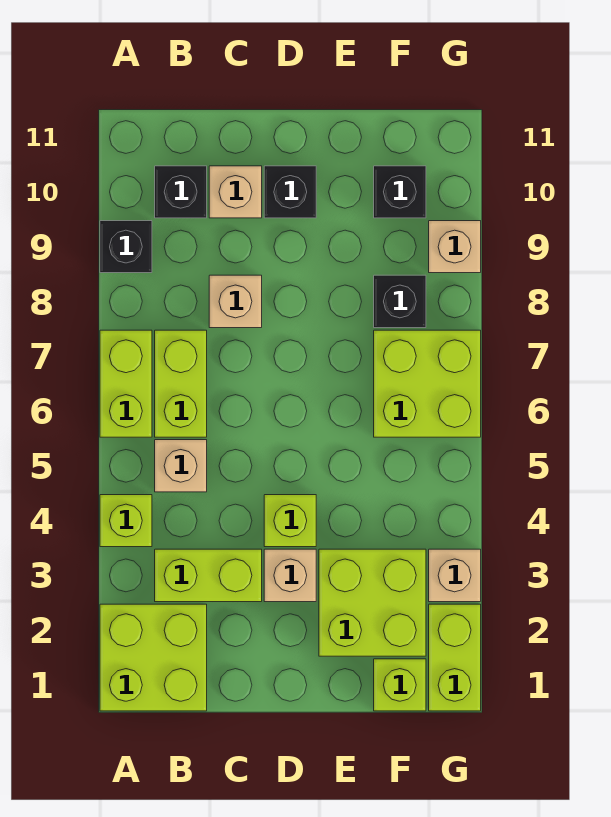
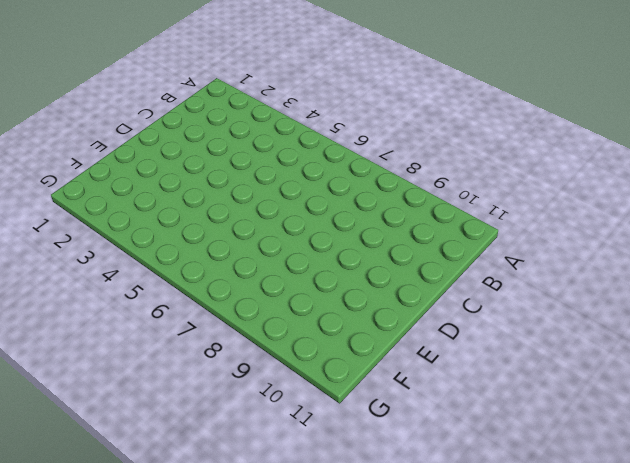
none -> lime 2x2 brick [100,604,207,711]
none -> lime 1x1 brick [100,495,152,547]
none -> lime 1x2 brick [100,330,152,437]

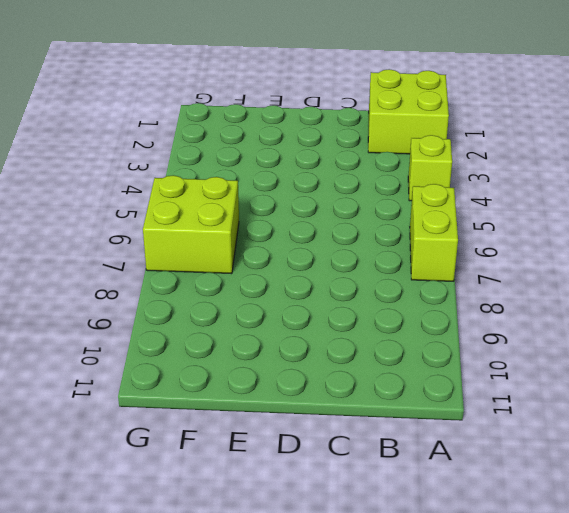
none -> black 1x1 brick [100,221,152,273]
none -> lime 1x2 brick [155,549,262,602]
none -> tan 1x1 brick [155,440,207,492]

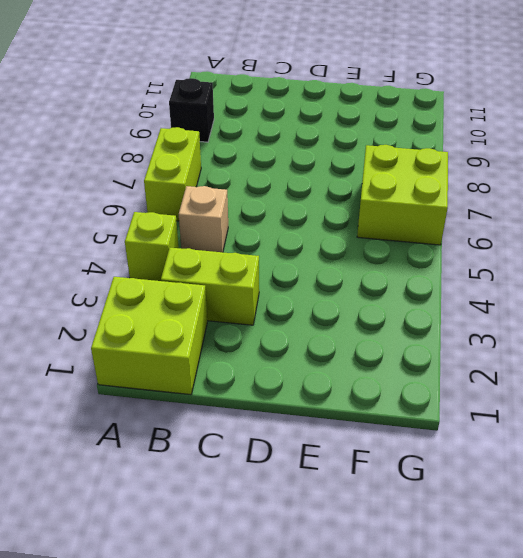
none -> lime 1x2 brick [155,330,207,437]
none -> black 1x1 brick [155,166,207,218]
none -> tan 1x1 brick [209,275,262,328]

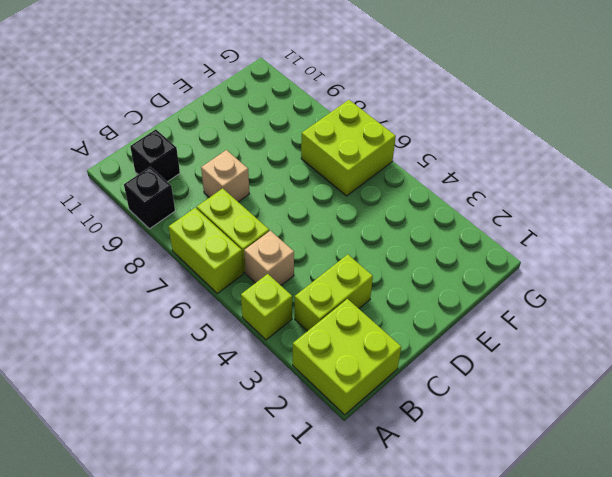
none -> tan 1x1 brick [209,166,262,218]
none -> tan 1x1 brick [264,549,316,602]
none -> lime 1x1 brick [264,495,316,547]

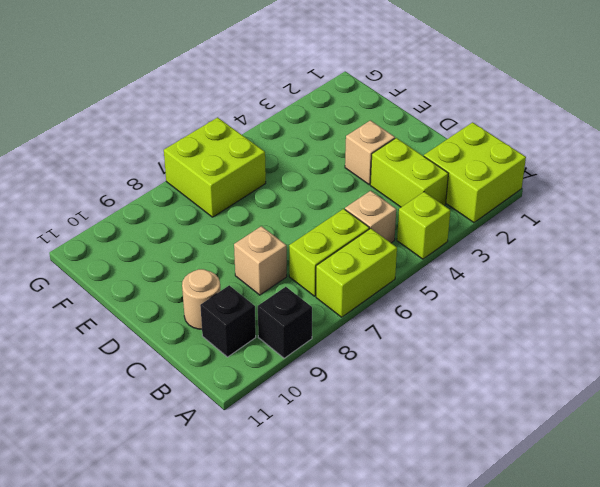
tan 1x1 round brick [182,269,220,329] -> tan 1x1 brick [209,166,262,218]
none -> lime 1x1 brick [264,495,316,547]
none -> black 1x1 brick [264,166,316,218]
none -> lime 2x2 brick [319,549,426,656]

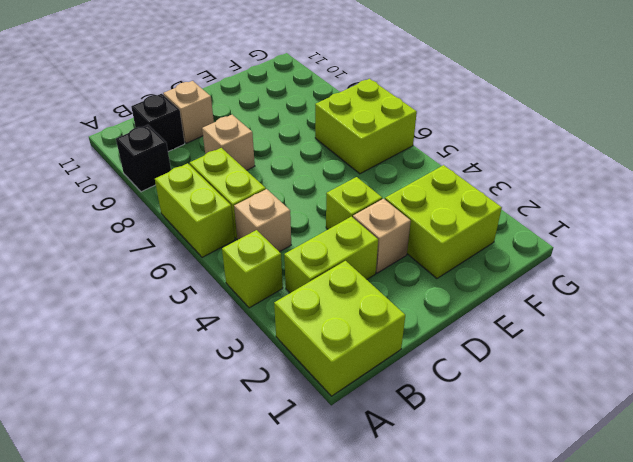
none -> black 1x1 brick [264,166,316,218]
none -> lime 1x1 brick [374,659,426,711]
none -> black 1x1 brick [374,275,426,328]

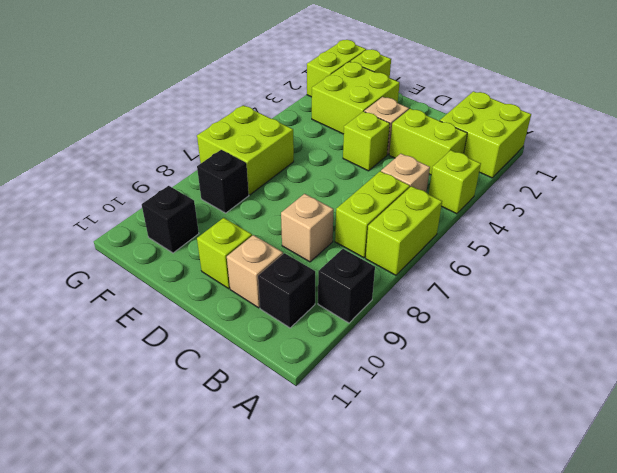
lime 1x1 brick [197,218,252,289] -> black 1x1 brick [264,166,316,218]
none -> tan 1x1 brick [429,549,481,602]
none -> tan 1x1 brick [429,221,481,273]

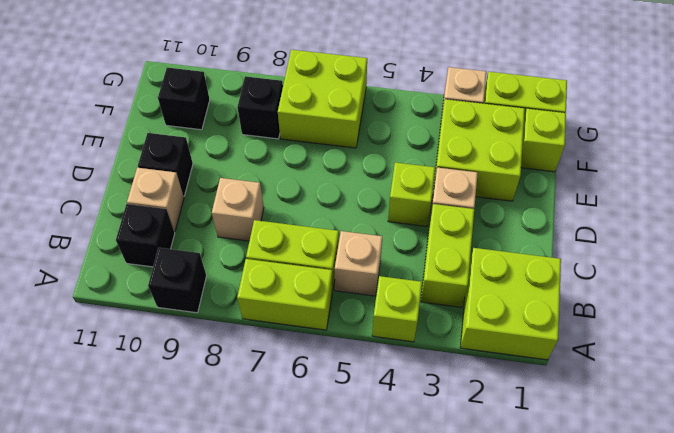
none -> tan 1x1 brick [429,221,481,273]

